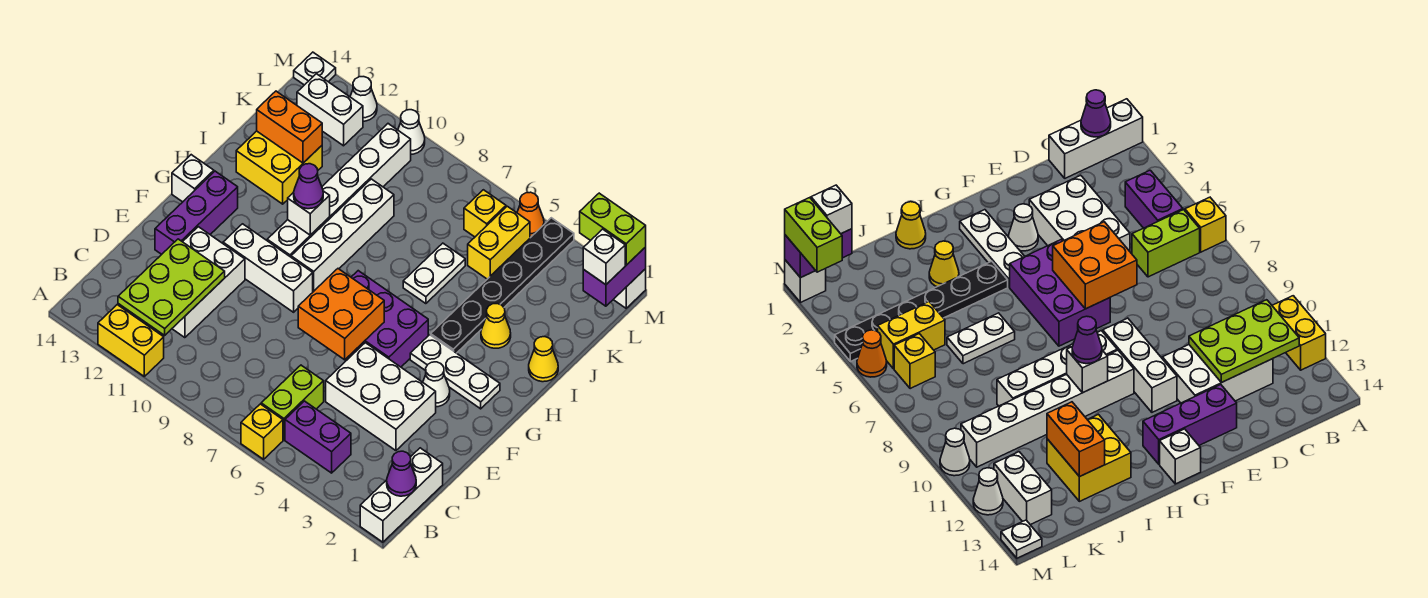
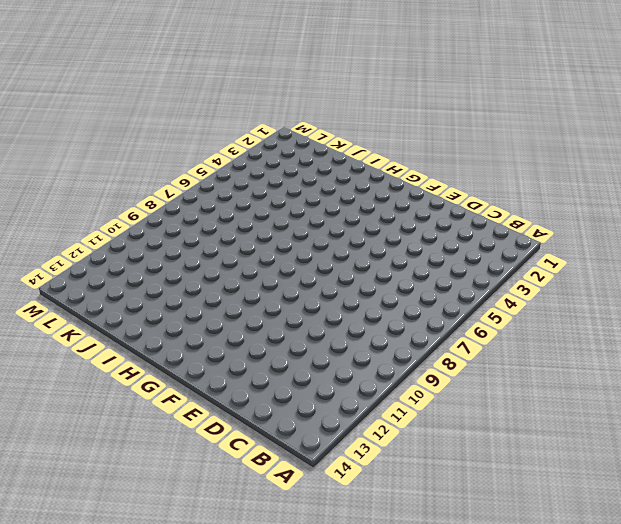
none -> white 1x3 brick [360,448,443,542]
none -> yellow 1x1 brick [241,404,283,459]
none -> yellow 1x2 brick [98,305,164,376]
none -> purple 1x2 brick [285,401,351,473]

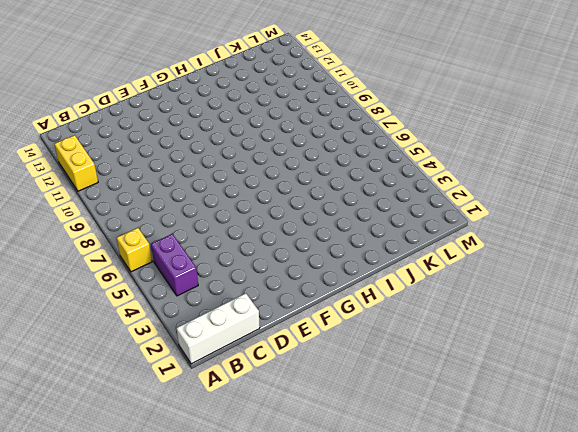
none -> lime 1x2 brick [261,365,324,440]
none -> white 2x3 brick [172,227,245,338]
none -> white 2x3 brick [326,343,436,451]
none -> purple 1x3 brick [155,171,238,254]

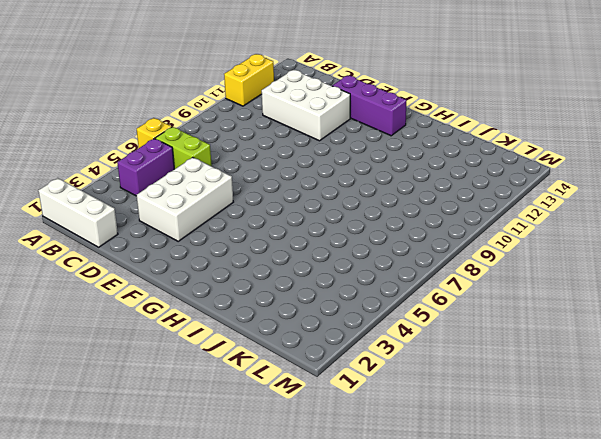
none -> white 1x1 cone [423,362,450,407]
none -> purple 2x3 brick [351,271,428,367]
none -> white 1x3 brick [223,224,313,312]
none -> white 1x3 plate [410,335,500,409]

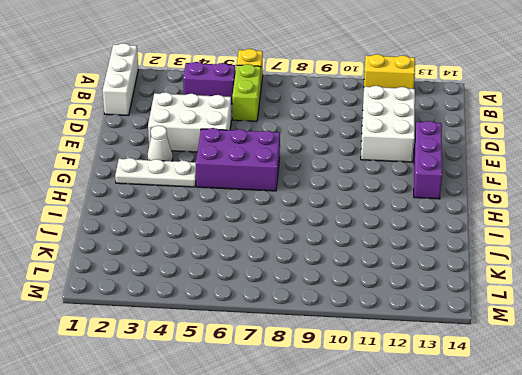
none -> white 1x3 brick [223,224,313,312]
none -> white 1x4 brick [291,179,394,292]
none -> white 1x6 brick [267,124,411,257]
none -> white 1x1 brick [172,155,214,202]

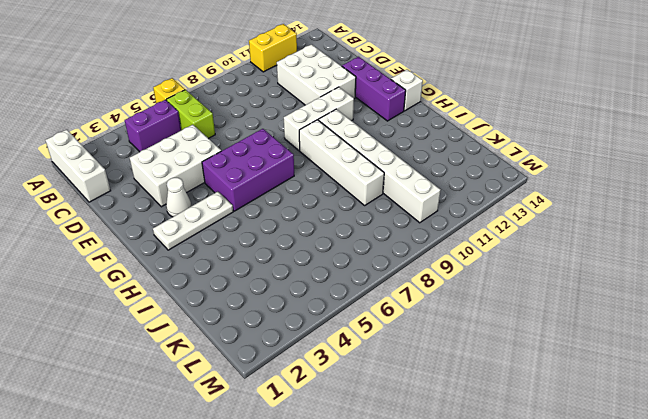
none -> black 1x6 plate [431,218,574,353]
none -> yellow 1x1 cone [529,337,558,382]
none -> yellow 1x1 cone [481,304,511,348]
none -> white 1x2 plate [403,243,465,304]

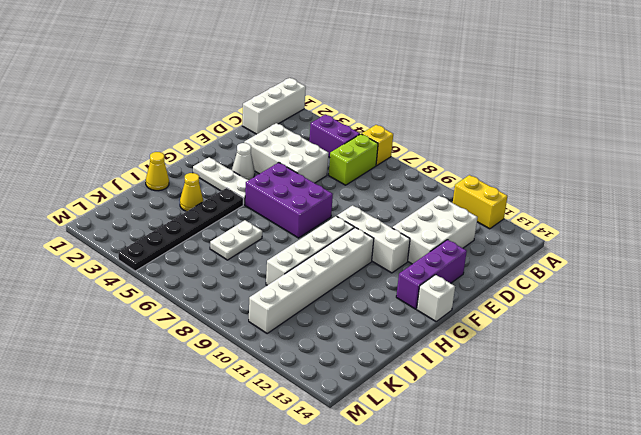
none -> yellow 2x2 brick [236,131,322,204]
none -> yellow 1x2 brick [468,206,530,279]
none -> yellow 1x1 brick [464,190,506,237]
none -> white 1x2 brick [297,74,363,146]

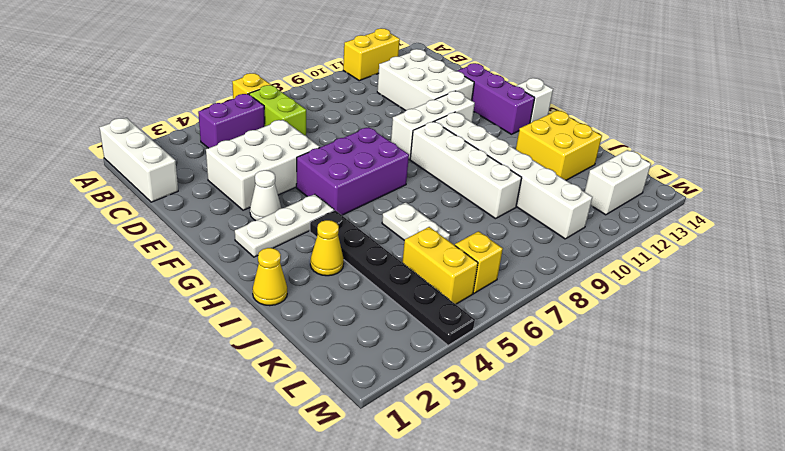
none -> white 1x1 brick [613,269,646,308]
none -> orange 1x1 cone [517,192,544,237]
none -> white 1x1 cone [398,110,425,154]
none -> white 1x1 cone [350,77,377,121]

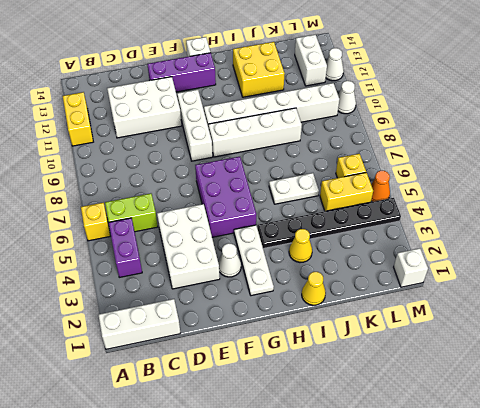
none -> white 1x1 plate [294,52,336,85]
none -> purple 1x1 cone [387,451,416,496]
none -> lime 2x3 plate [118,239,225,335]
none -> orange 2x2 brick [298,269,384,360]

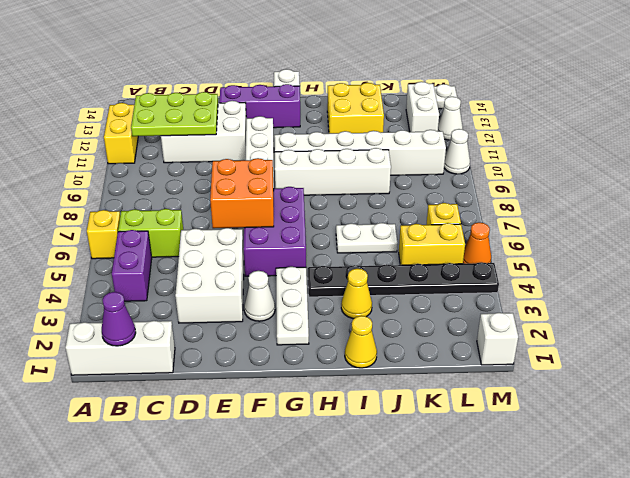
none -> white 1x1 brick [288,191,330,235]
none -> orange 1x2 brick [257,91,322,163]
none -> purple 1x2 brick [583,247,646,306]
none -> purple 1x1 cone [294,164,323,209]

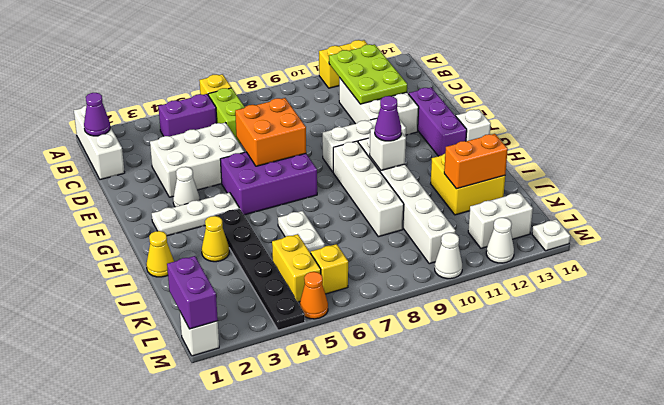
none -> white 1x1 brick [583,229,625,285]
none -> lime 1x2 brick [580,193,646,265]

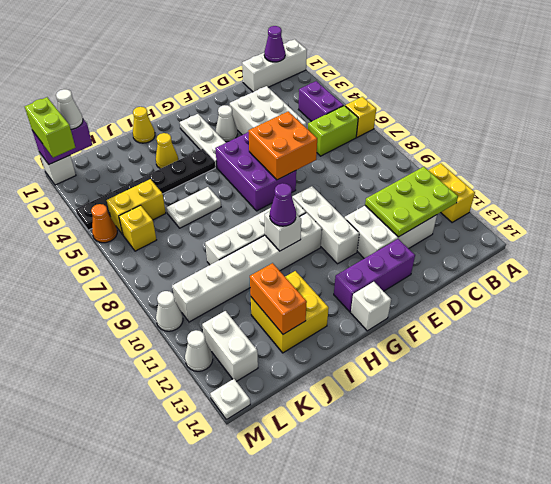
white 1x1 cone [56,89,83,129] -> white 1x1 brick [583,229,625,285]

